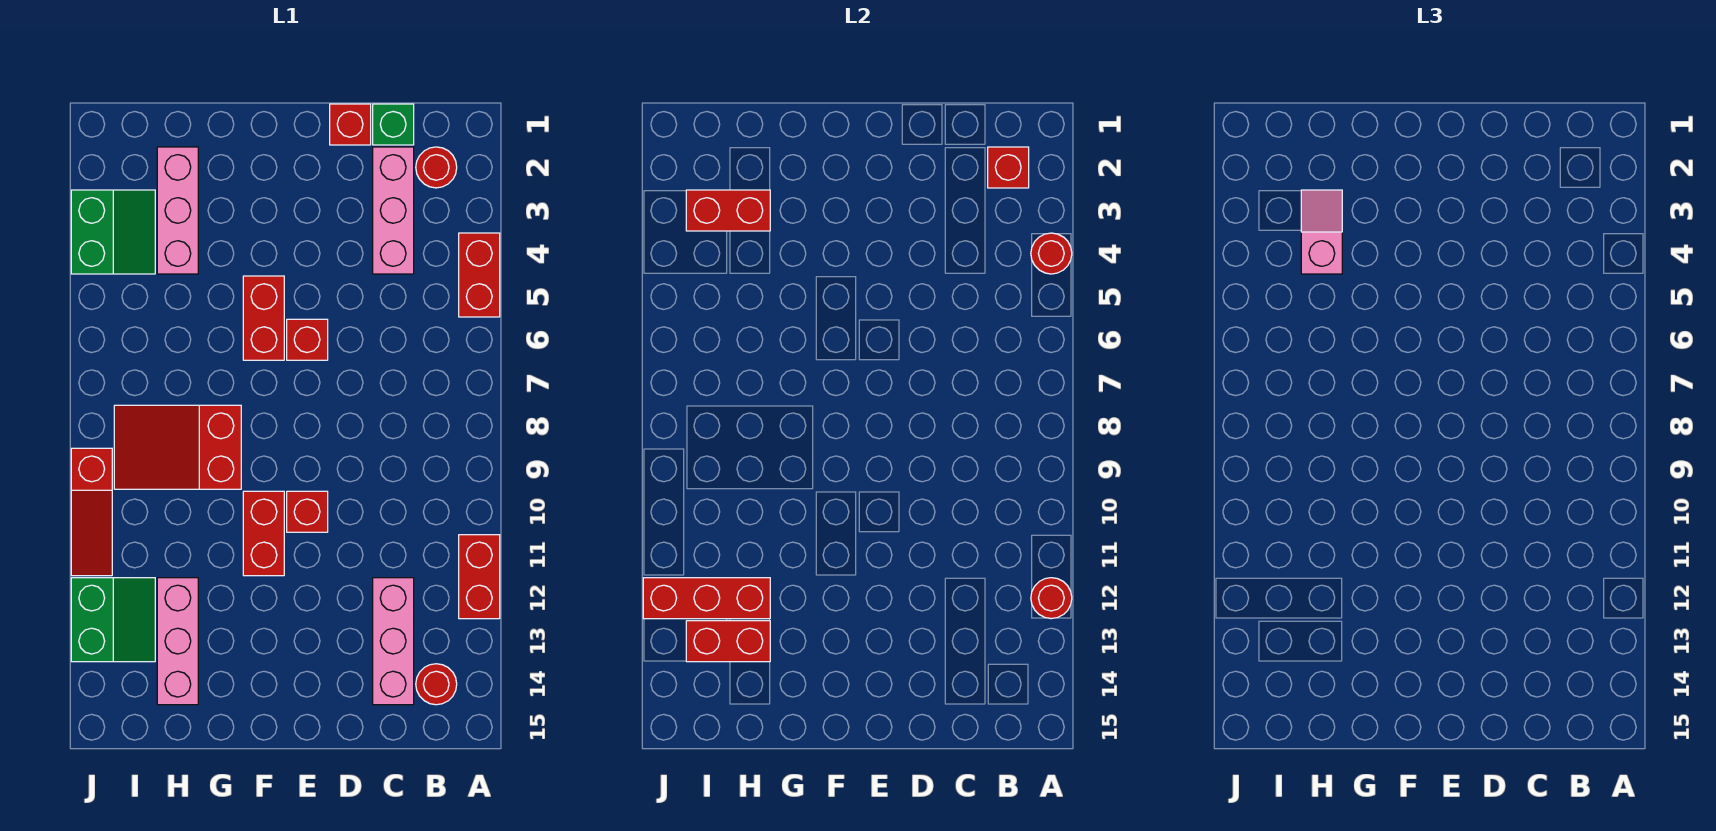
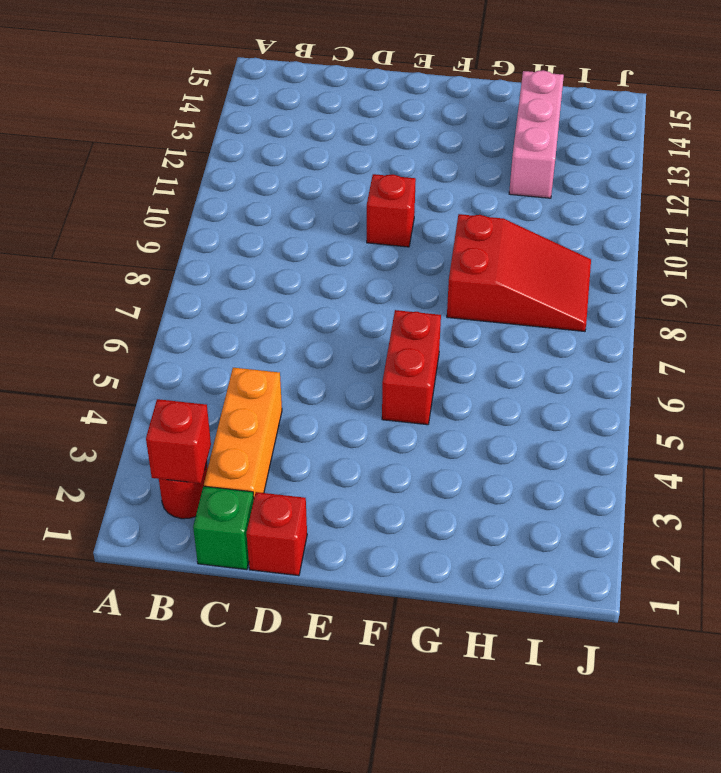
orange 1x3 brick [204,368,282,497] -> pink 1x3 brick [373,147,414,274]
none -> red 1x2 brick [459,233,500,317]
none -> red 1x2 brick [459,535,500,619]
none -> red 1x1 round brick [416,664,457,705]

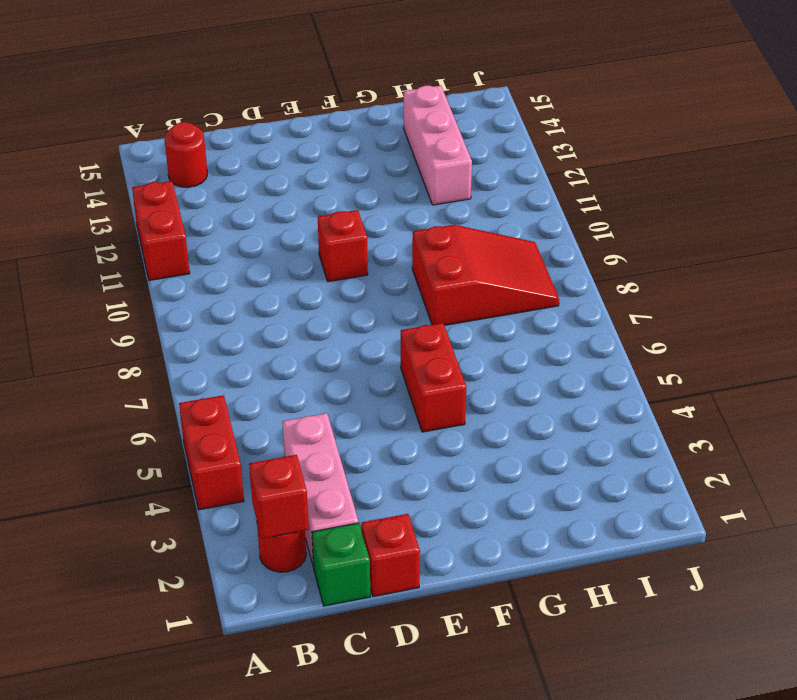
none -> pink 1x3 brick [373,578,414,705]
none -> red 1x1 brick [287,319,328,360]
none -> red 1x2 brick [243,491,284,576]

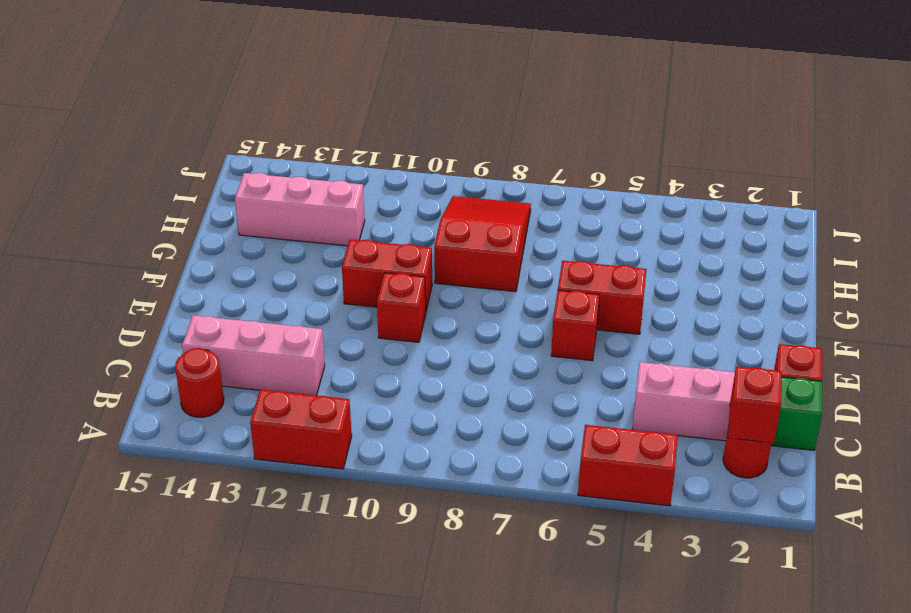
none -> pink 1x3 brick [157,147,198,274]
none -> green 2x2 slope [71,190,155,274]
none -> green 2x2 slope [71,578,155,662]

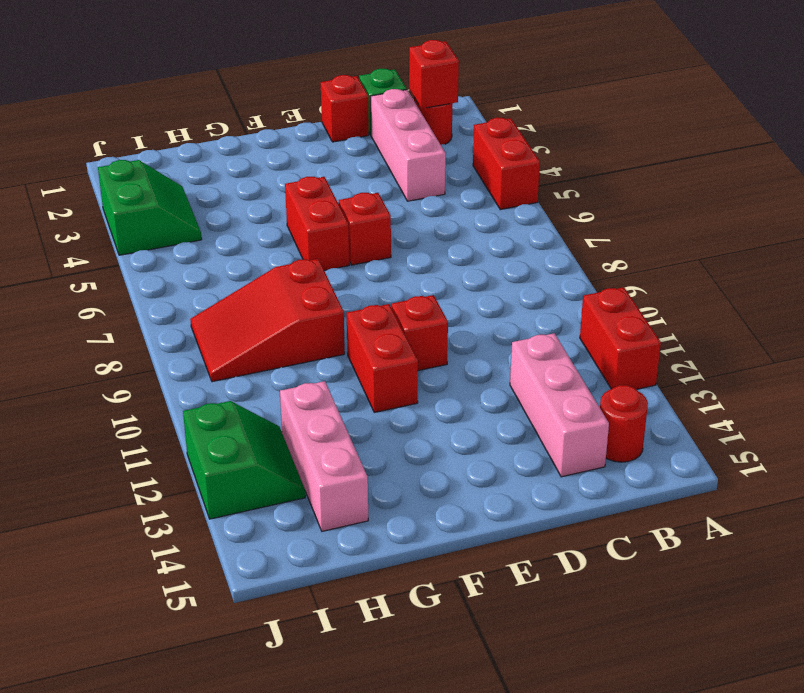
none -> pink 1x3 brick [157,147,198,274]
none -> red 1x3 slope [71,448,112,576]
none -> red 1x1 round brick [1031,233,1072,274]

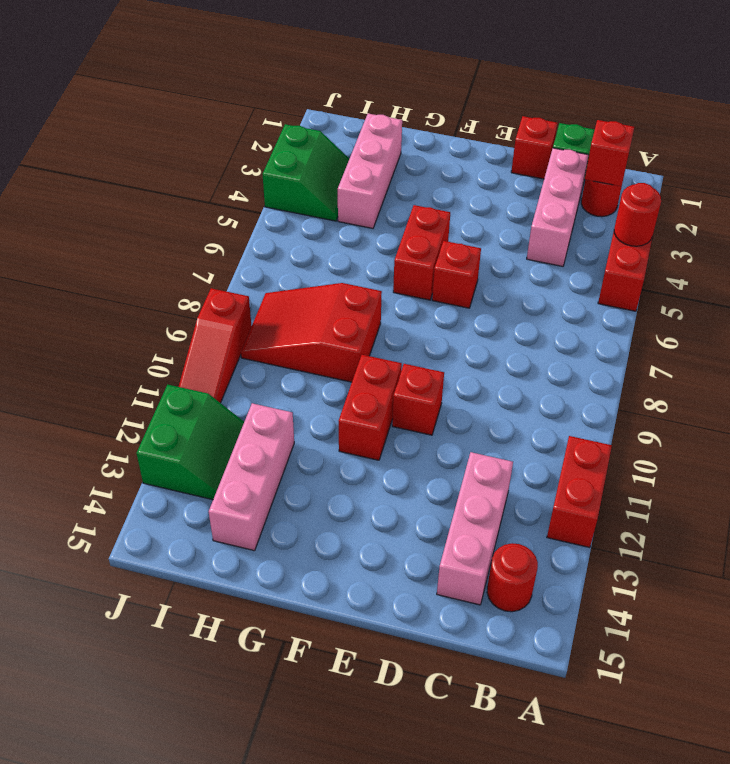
none -> red 1x1 round brick [1031,578,1072,619]
none -> red 1x2 brick [686,190,770,231]
none -> red 1x3 brick [643,578,770,619]

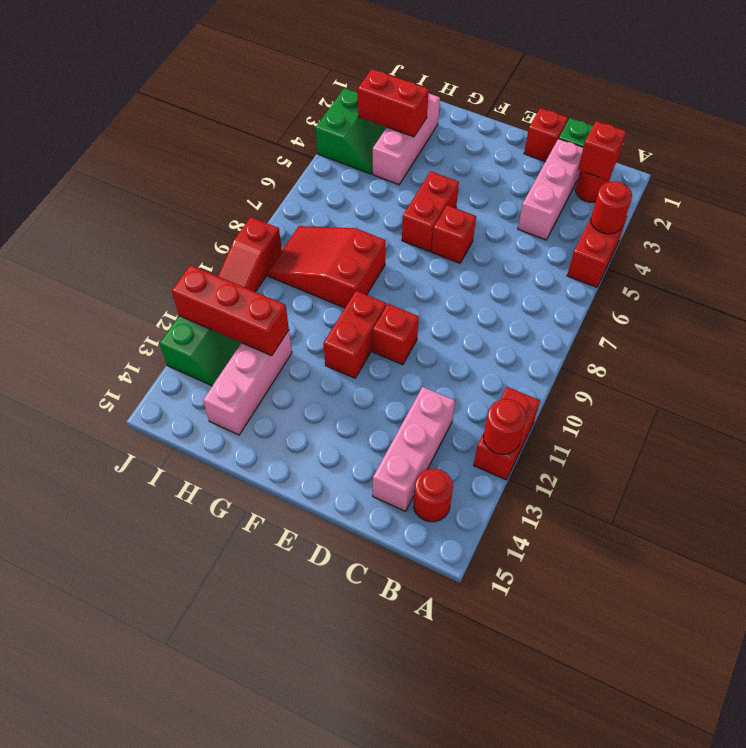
none -> red 1x2 brick [686,621,770,662]
none -> pink 1x2 slope [1301,190,1342,274]

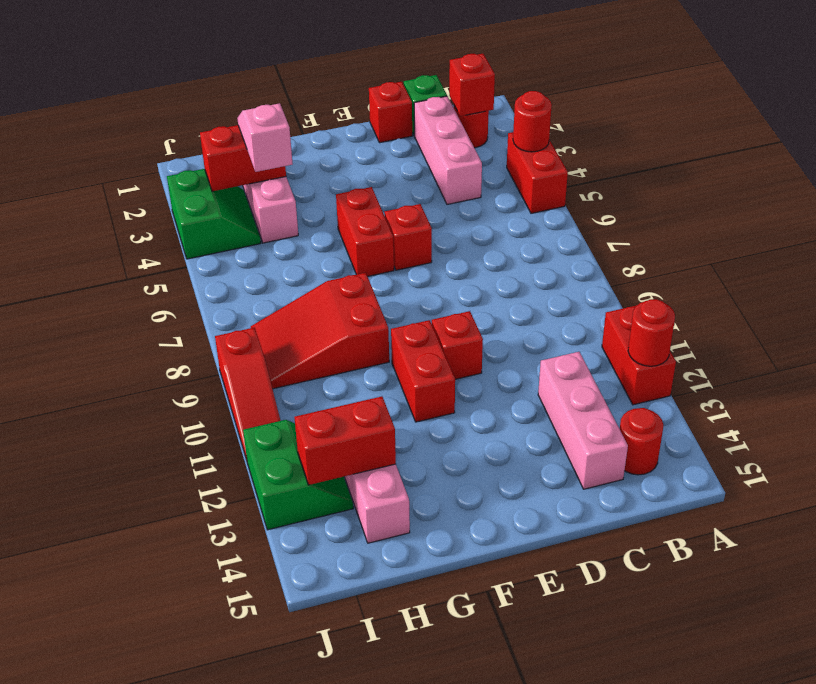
none -> red 1x3 brick [643,578,770,619]

